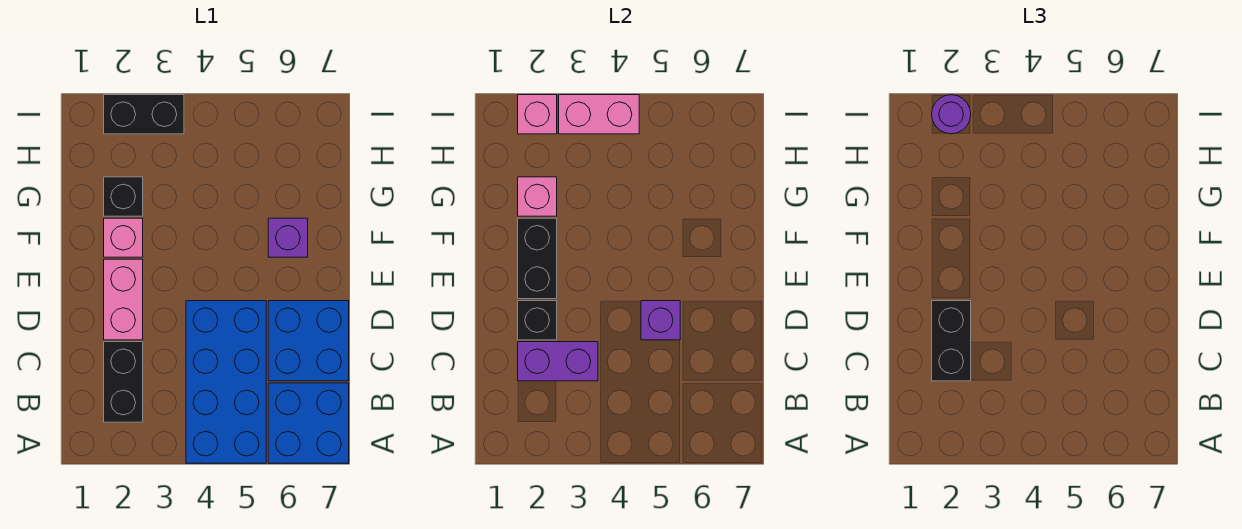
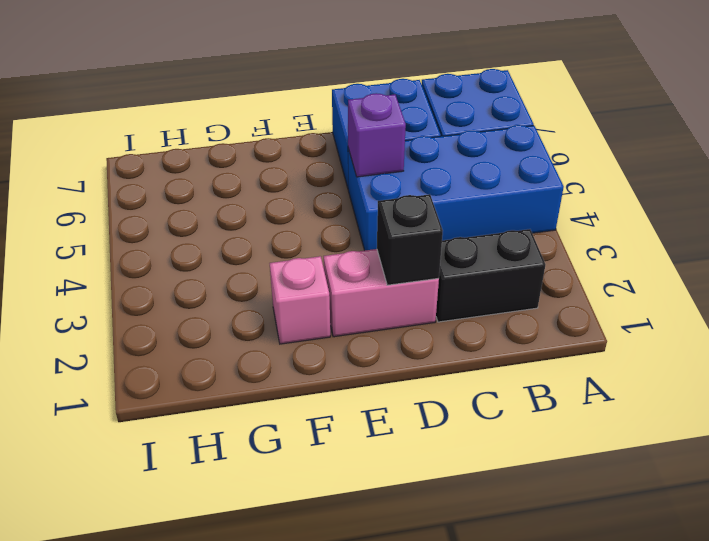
none -> purple 1x1 brick [268,218,308,257]
none -> black 1x1 brick [104,177,143,216]
none -> black 1x2 brick [104,95,184,134]

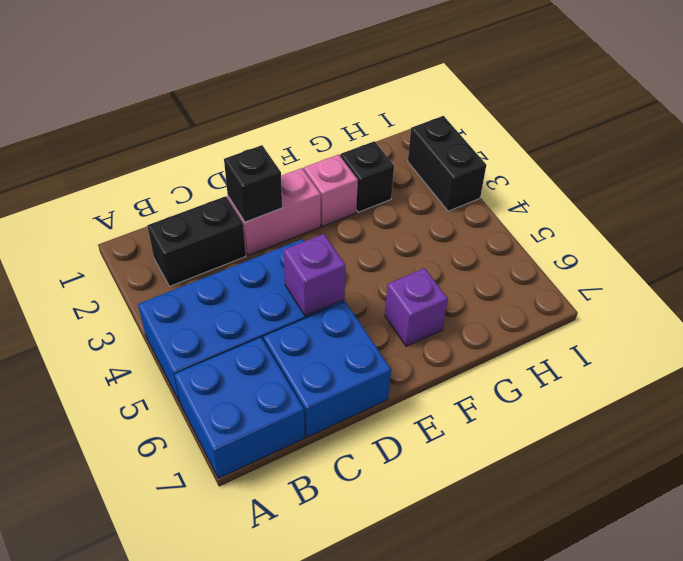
none -> purple 1x2 brick [518,342,598,381]
none -> black 1x2 brick [518,218,557,299]
none -> pink 1x1 brick [518,177,557,216]

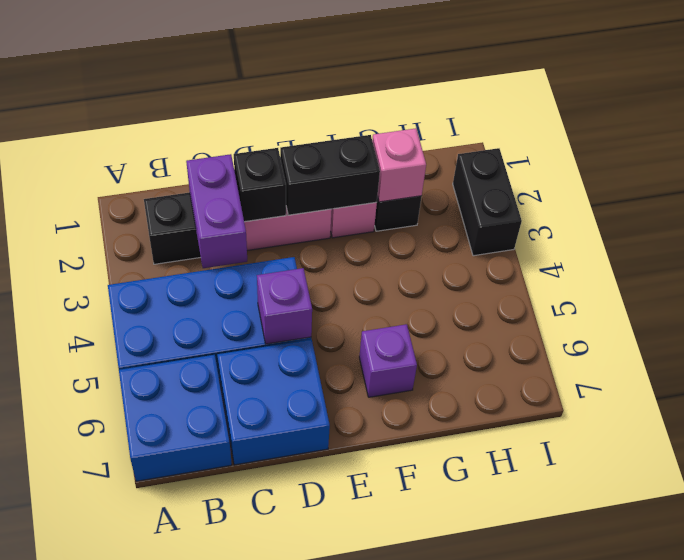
none -> pink 1x1 brick [518,95,557,134]
none -> pink 1x2 brick [559,95,639,134]
none -> black 1x2 brick [932,301,971,381]

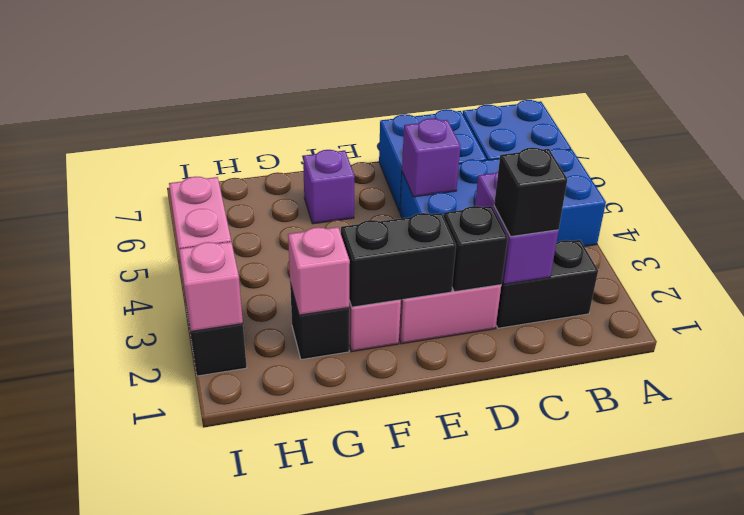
black 1x1 brick [494,148,567,237] -> black 1x2 brick [932,301,971,381]
none -> purple 1x1 round brick [932,95,971,134]

